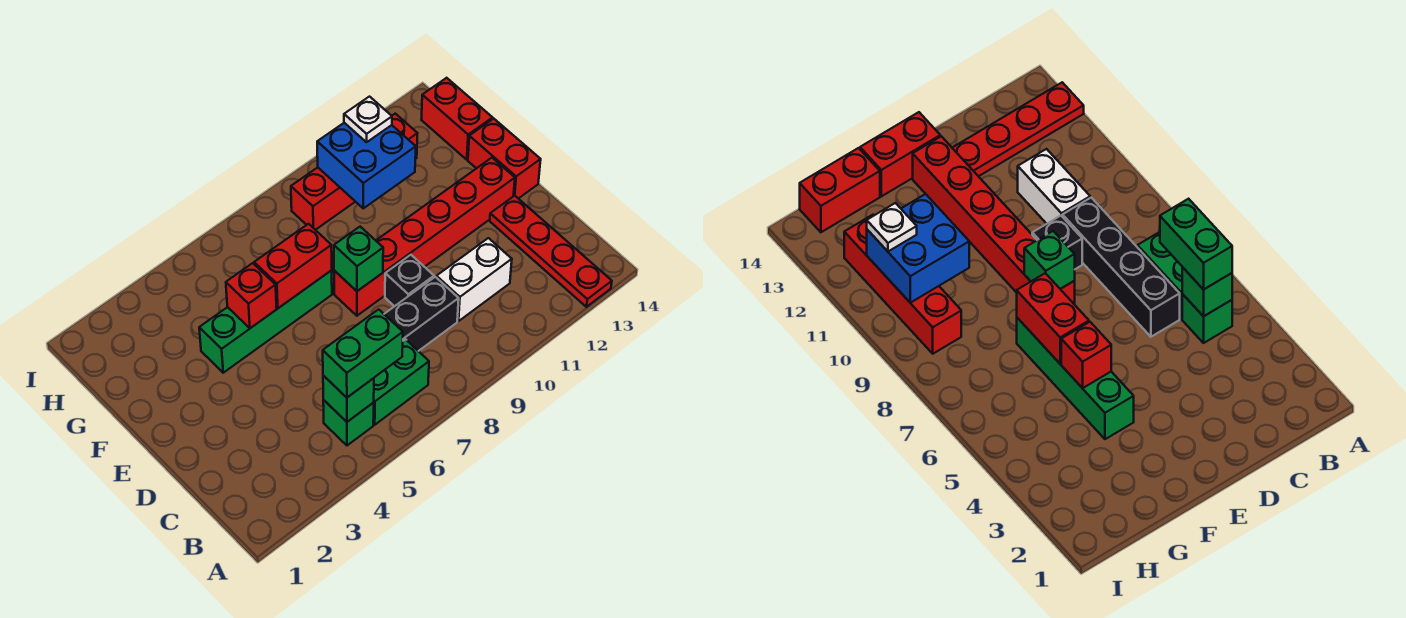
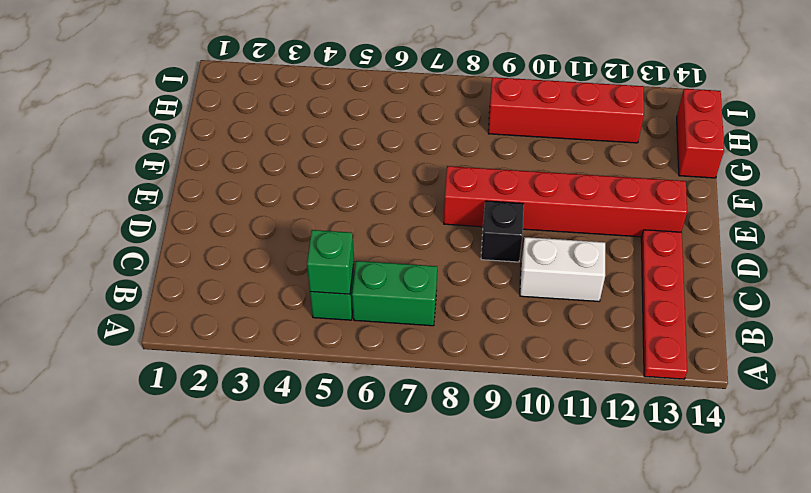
none -> black 1x4 brick [384,277,459,351]
none -> red 1x2 brick [468,119,541,199]
none -> green 1x4 brick [199,270,332,373]

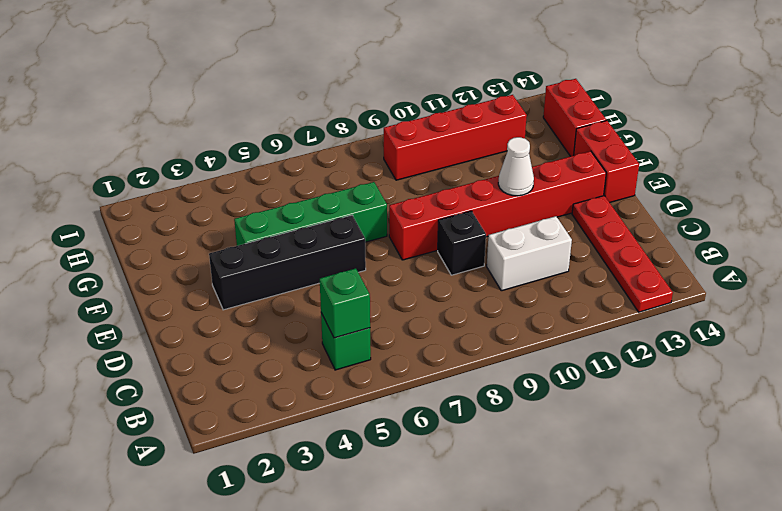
black 1x4 brick [209,215,366,310] -> black 1x4 brick moved to [384,277,459,351]
white 1x1 cone [498,137,534,196] -> none
none -> green 1x2 brick [373,339,429,425]
none -> green 1x1 brick [334,227,383,291]
none -> red 1x1 brick [226,263,276,328]

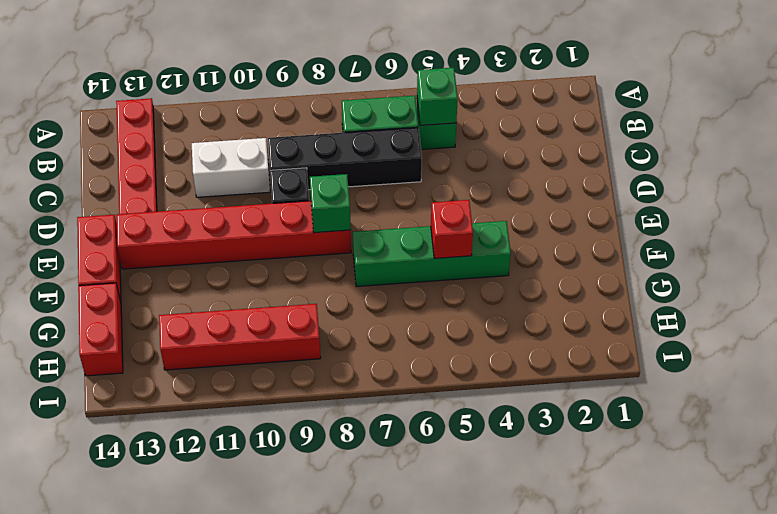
none -> red 1x2 brick [254,224,332,308]
none -> blue 2x2 brick [317,123,416,208]
none -> green 1x2 brick [323,309,403,397]

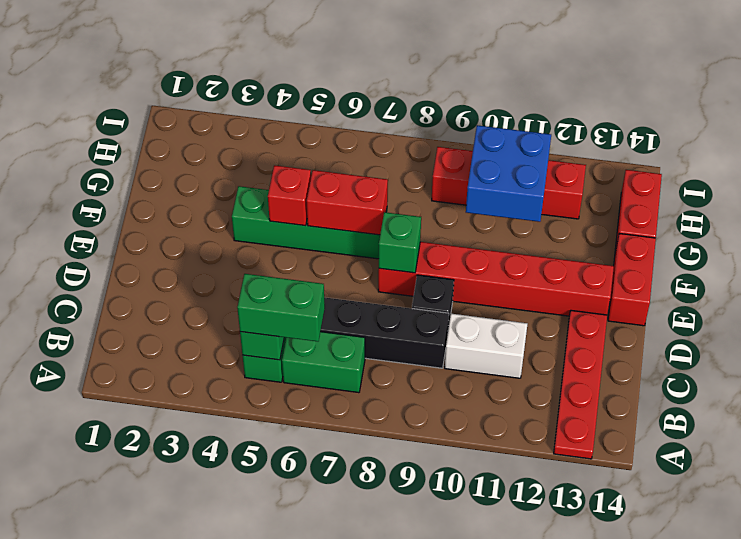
none -> white 1x1 plate [344,97,392,142]

